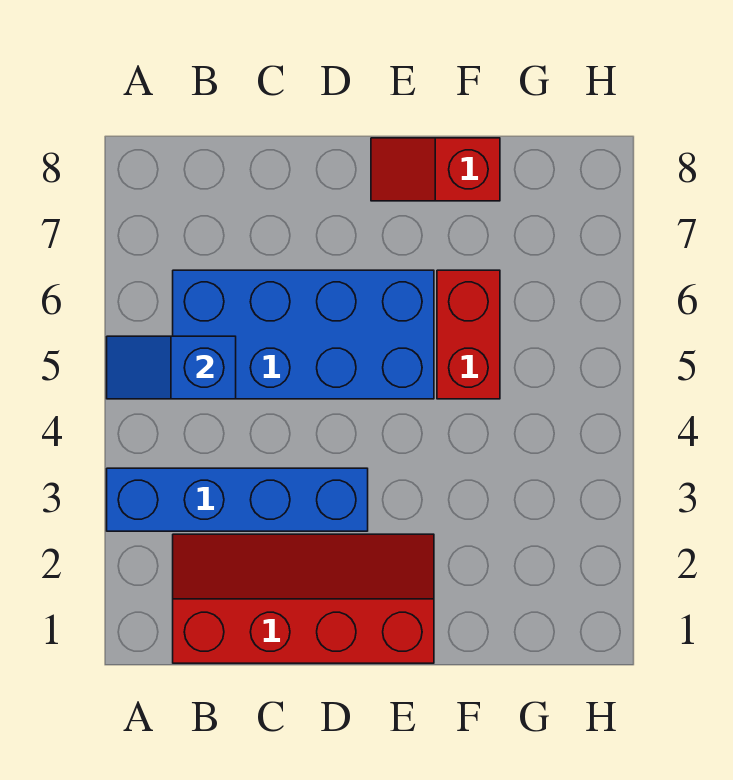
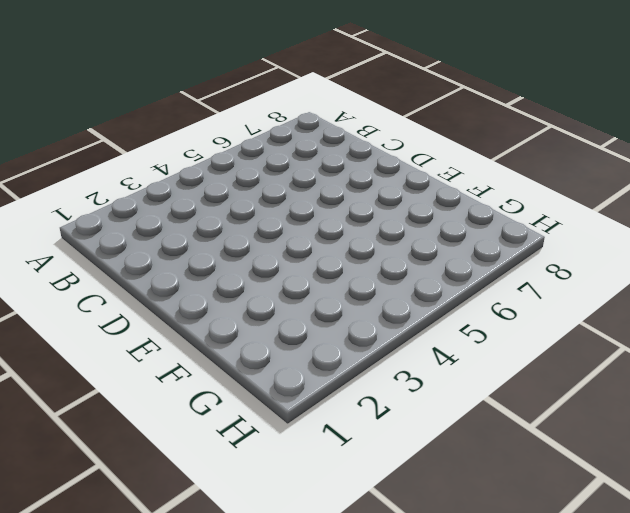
none -> blue 1x4 brick [107,468,368,531]
none -> red 2x4 slope [173,534,434,663]

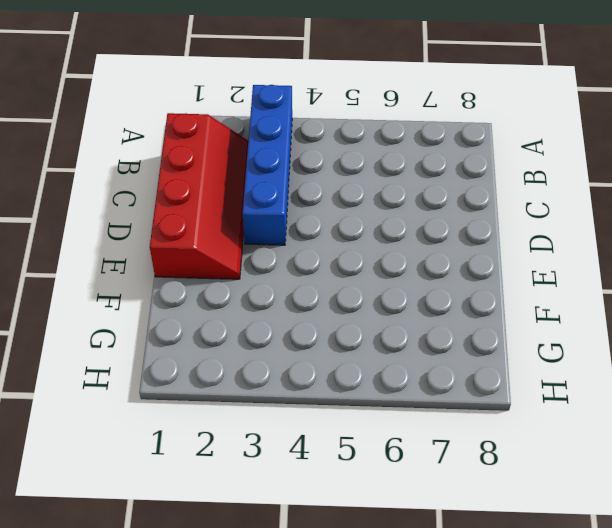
none -> blue 2x4 brick [173,270,434,399]
none -> red 1x2 slope [371,138,500,201]

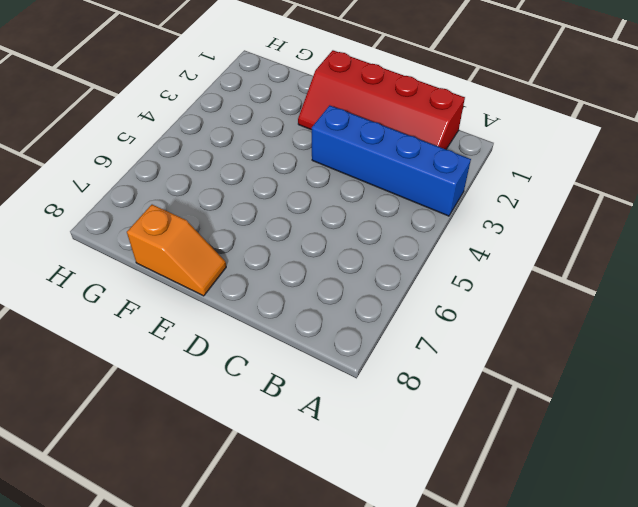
orange 1x2 slope [127,205,226,296] -> red 1x2 slope [371,138,500,201]
none -> blue 2x4 brick [173,270,434,399]
none -> red 1x2 brick [437,270,500,399]

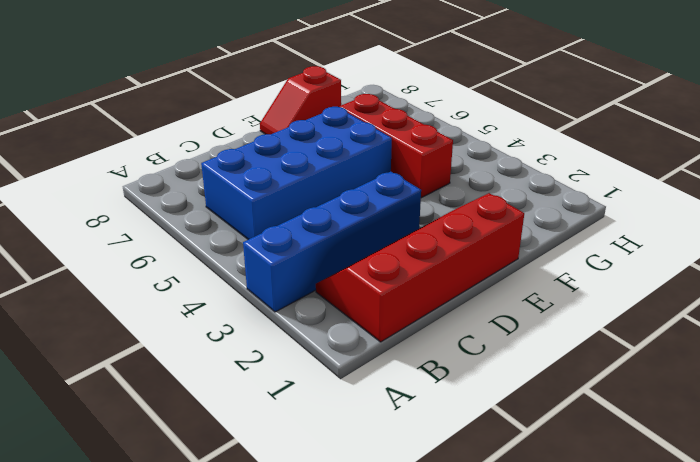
red 1x3 brick [339,94,453,198] -> red 1x2 brick [437,270,500,399]
none -> blue 1x2 slope [107,336,236,399]

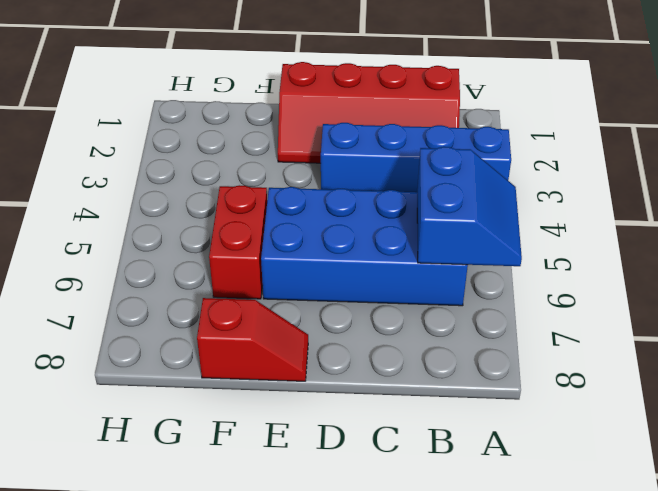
blue 2x2 slope [417,147,522,266] -> blue 1x2 slope [107,336,236,399]

